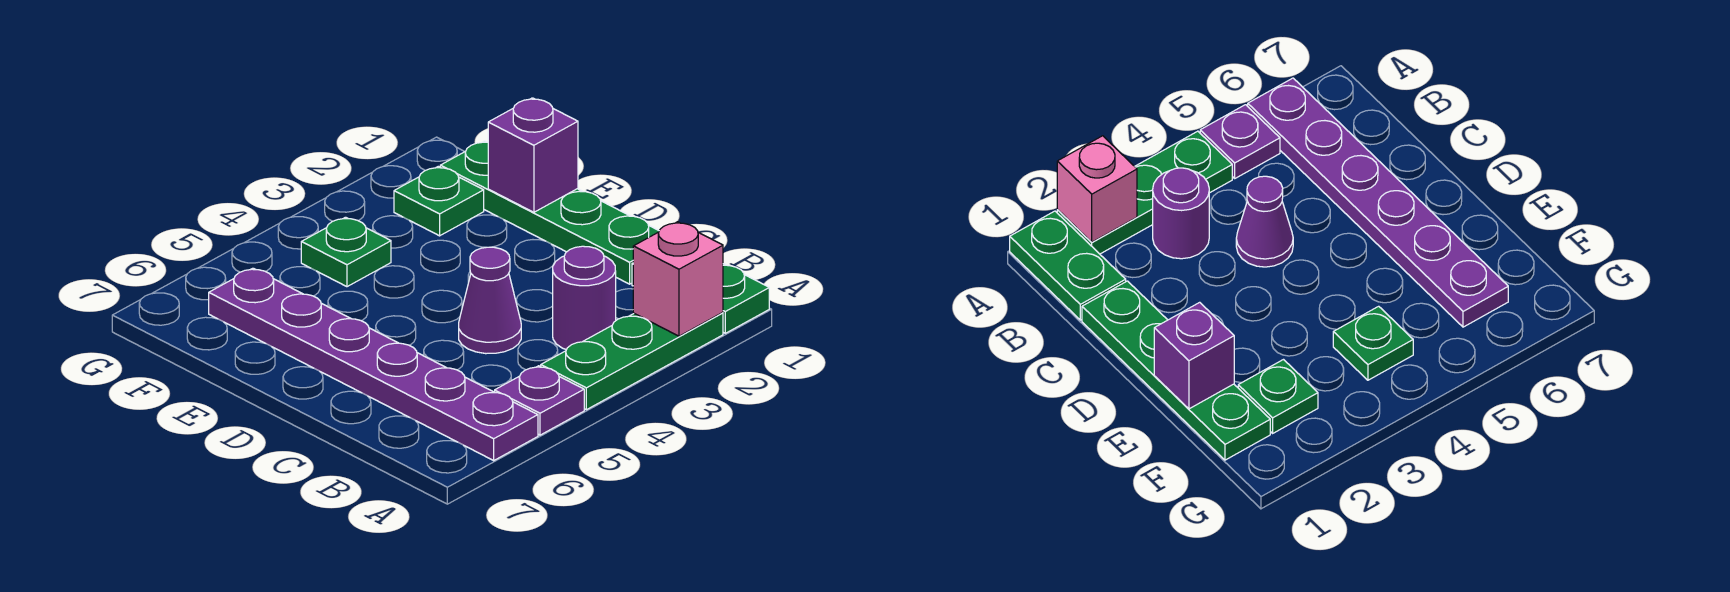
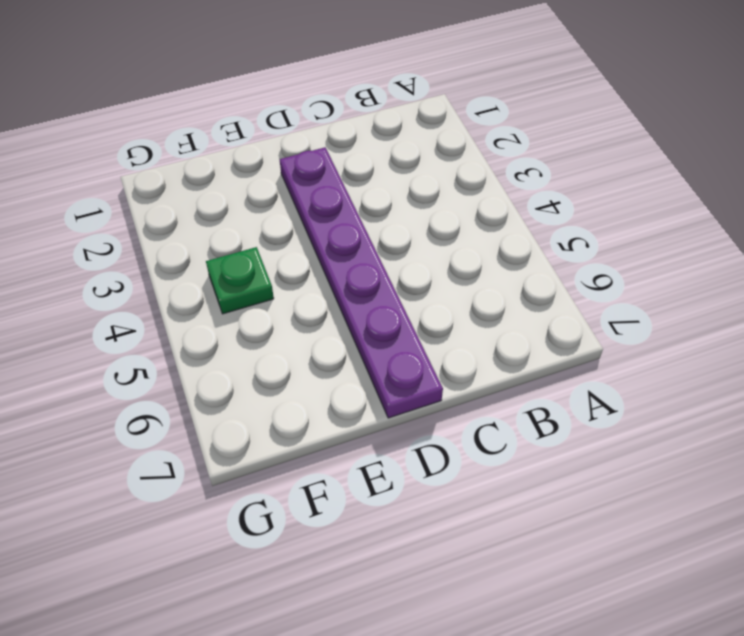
purple 1x6 plate [280,147,443,418] -> purple 1x6 plate turned to [209,268,538,460]
none -> green 1x2 plate [632,263,769,333]
none -> green 1x3 plate [541,313,723,410]

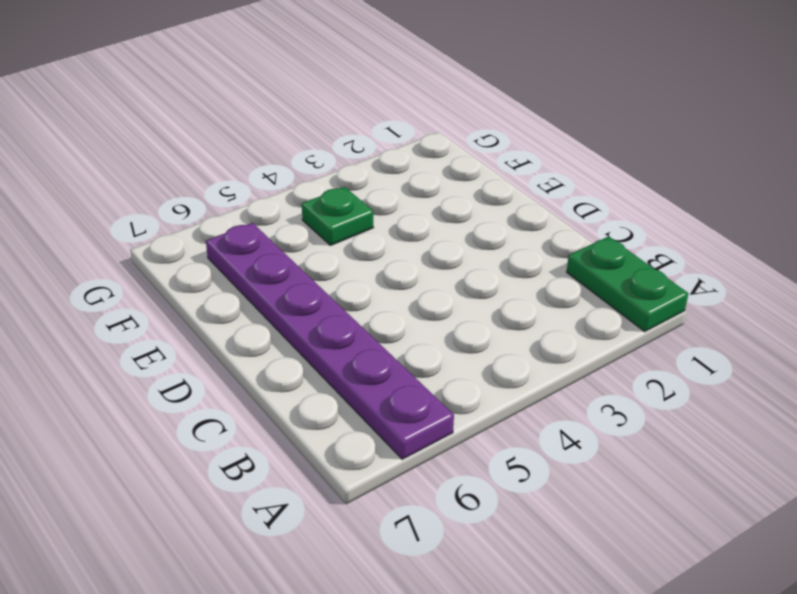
none -> green 1x3 plate [541,313,723,410]
none -> purple 1x1 plate [495,366,584,435]

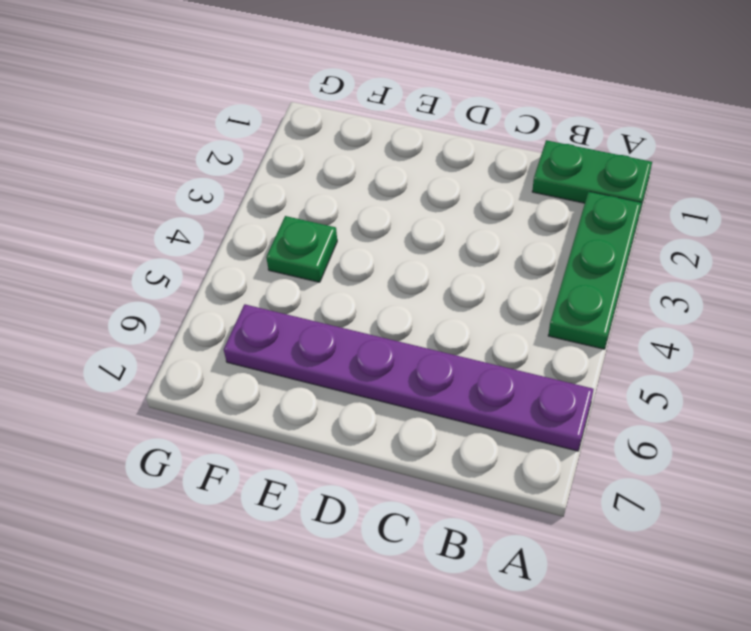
none -> purple 1x1 plate [495,366,584,435]
none -> purple 1x1 round brick [553,246,616,350]

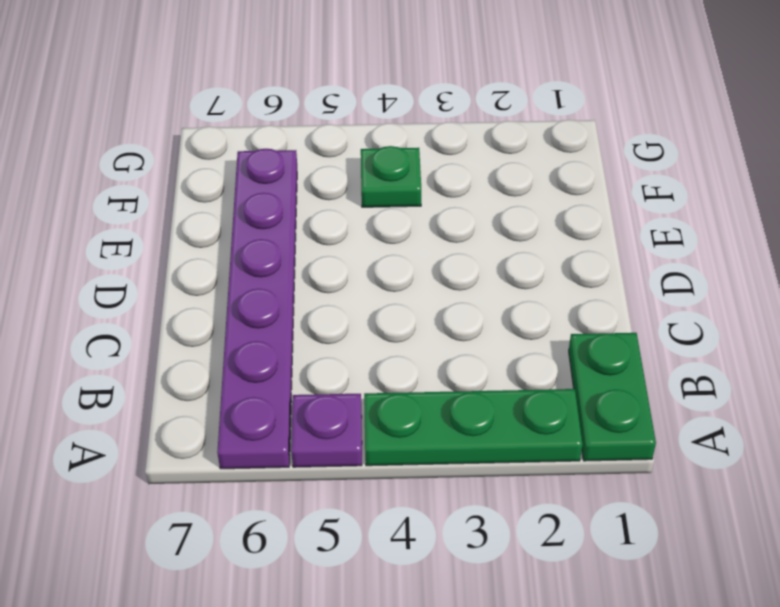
none -> purple 1x1 round brick [553,246,616,350]
none -> green 1x4 plate [440,141,659,284]

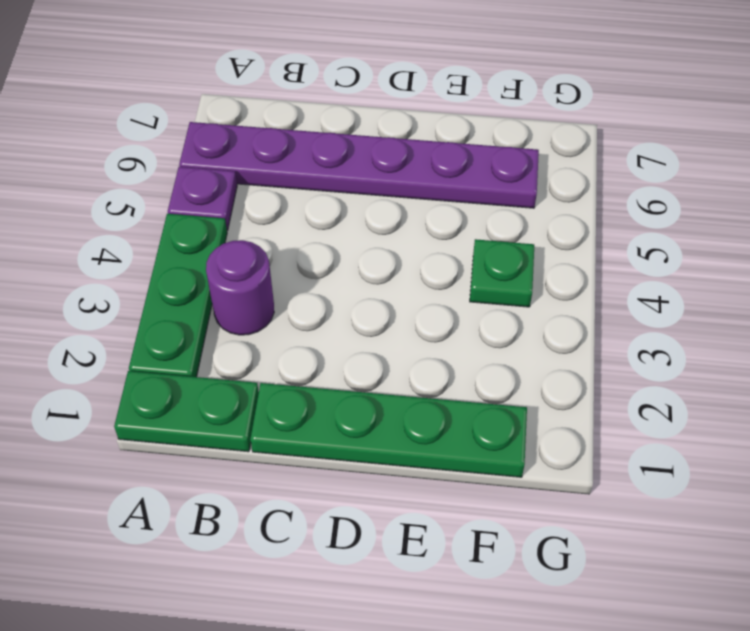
none -> purple 1x1 cone [459,247,521,354]
none -> green 1x1 plate [394,167,484,236]

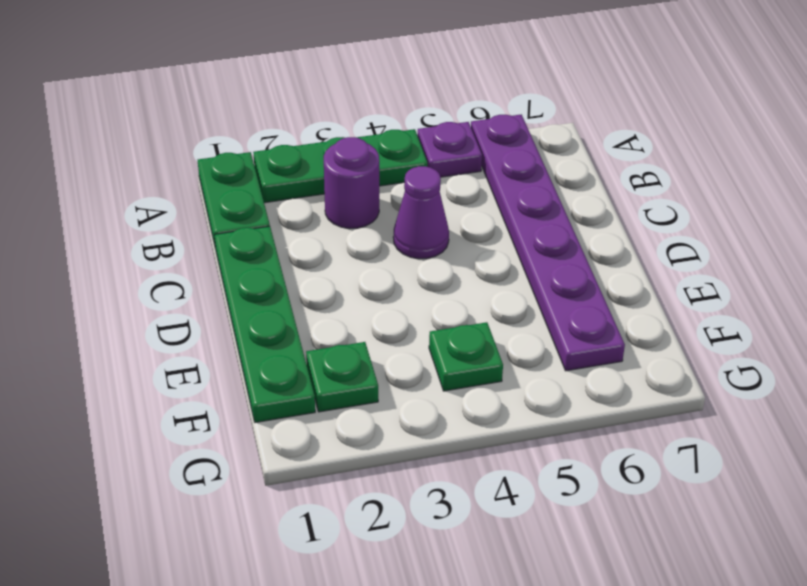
none -> pink 1x1 brick [633,222,723,336]
none -> purple 1x1 brick [488,98,578,212]

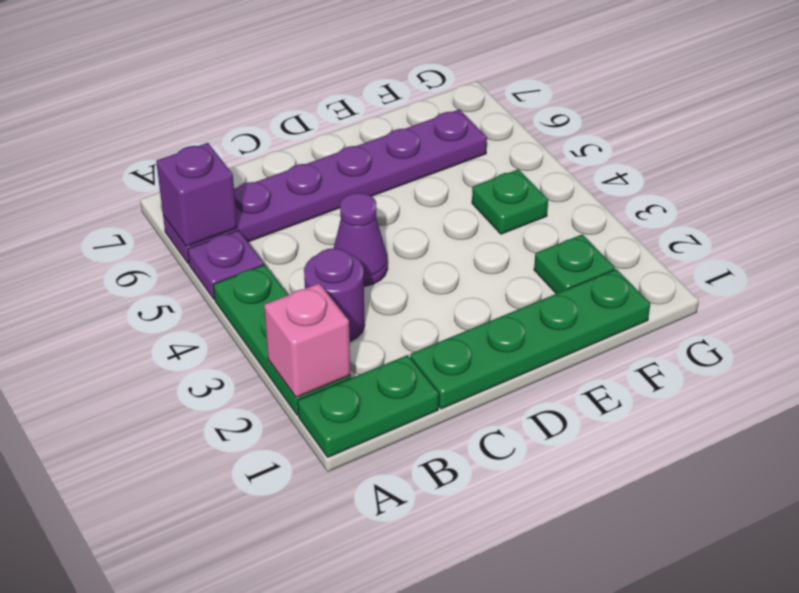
purple 1x1 brick [156,143,237,246] -> purple 1x1 brick moved to [488,98,578,212]

